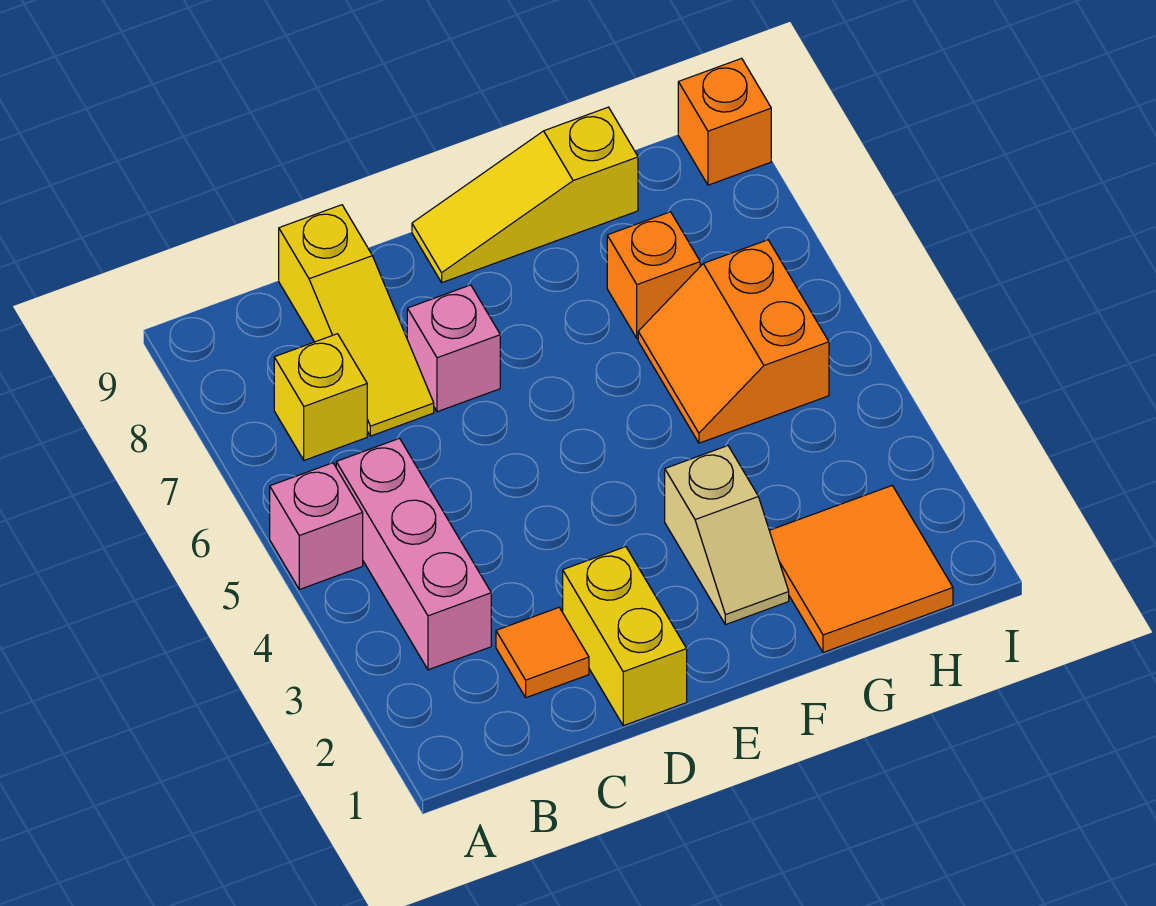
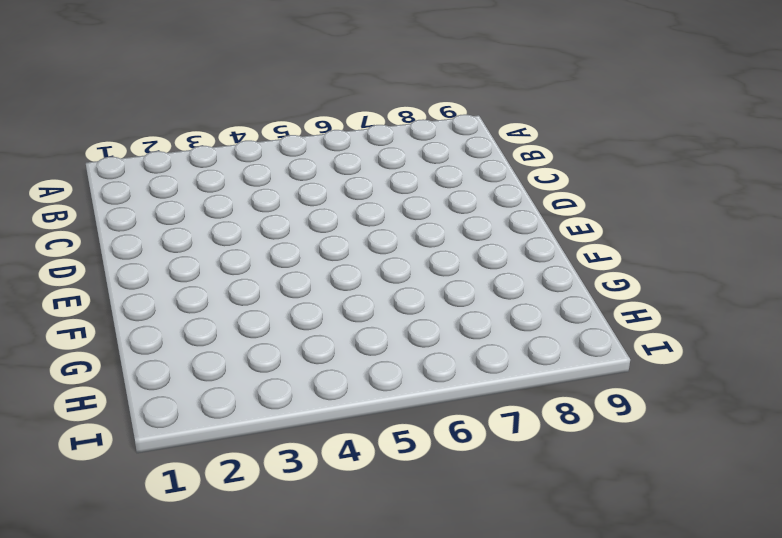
none -> pink 1x1 brick [270,463,363,589]
none -> pink 1x3 brick [336,438,491,670]
none -> yellow 1x1 brick [274,334,367,460]

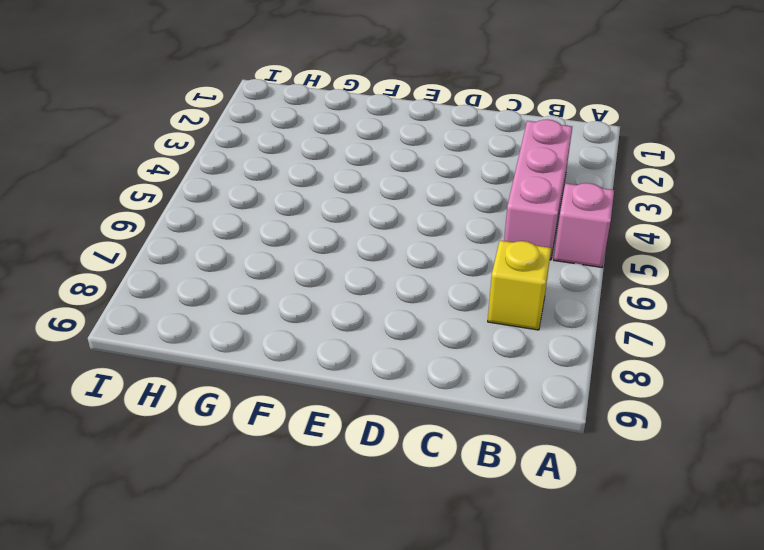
none -> orange 1x1 tile [496,608,589,698]
none -> yellow 1x3 slope [279,205,434,436]
none -> yellow 1x2 brick [563,547,687,726]

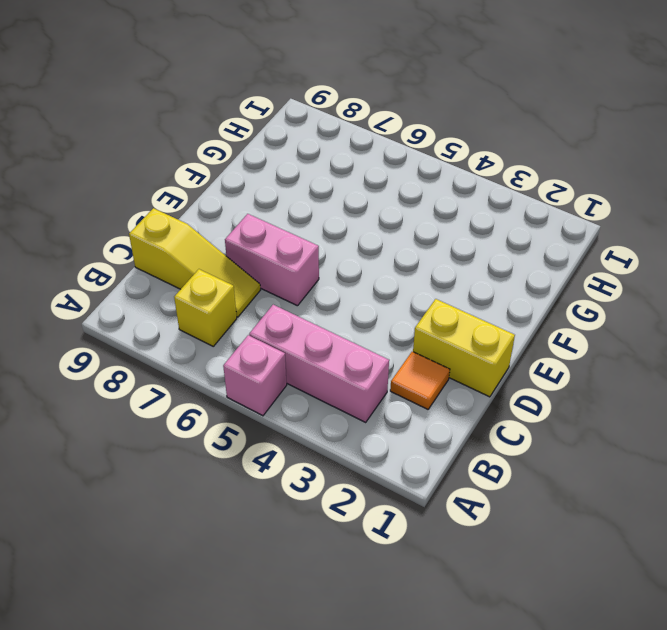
pink 1x2 brick [225,214,319,306] -> pink 1x1 brick [407,285,500,412]
none -> yellow 1x3 slope [412,107,638,283]
none -> tan 1x2 slope [665,446,789,625]
none -> orange 2x2 tile [769,486,953,653]

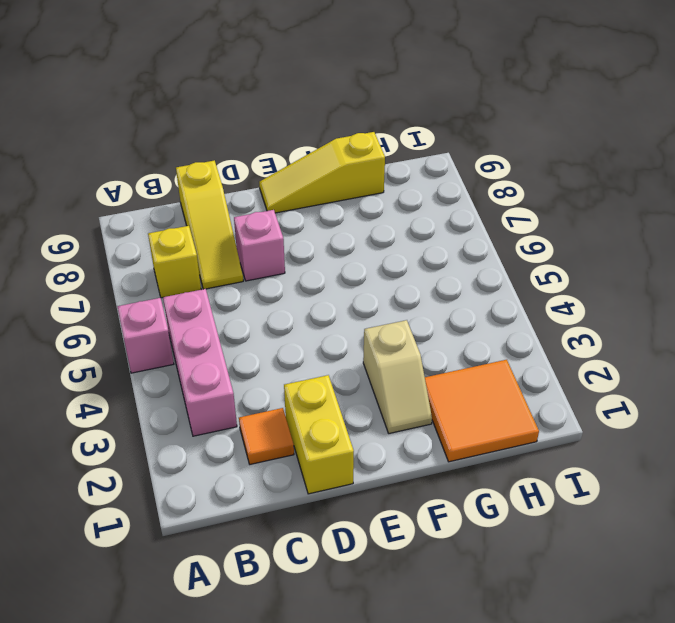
none -> orange 2x2 slope [638,240,829,443]
none -> orange 1x1 brick [607,212,700,339]
none -> orange 1x1 brick [678,58,771,185]

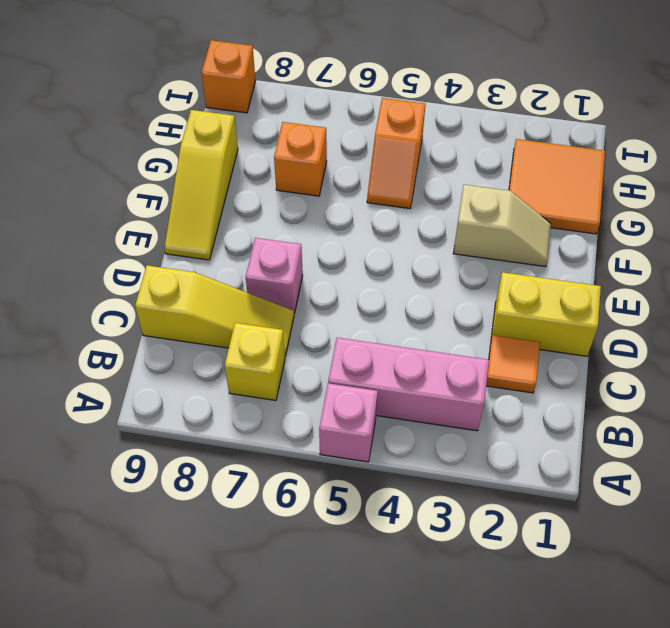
orange 1x2 slope [367,98,426,209] -> orange 2x2 slope [638,240,829,443]

